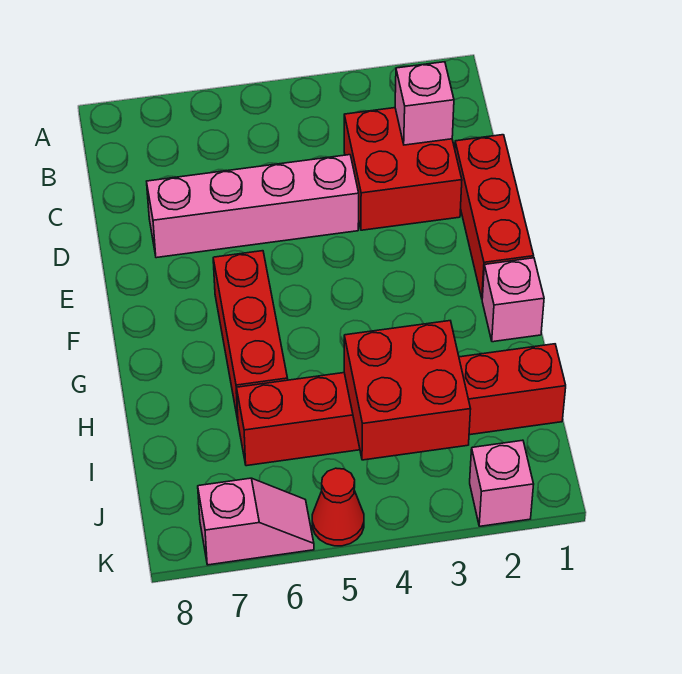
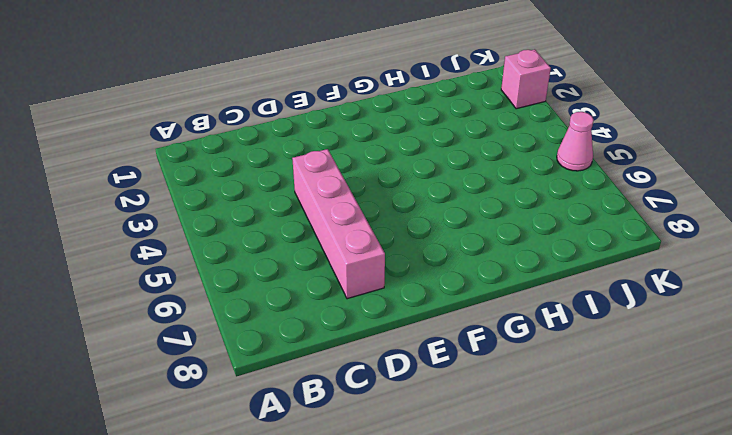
pink 1x1 cone [557,112,593,171] -> red 1x1 cone [312,468,364,546]
none -> red 2x2 brick [344,108,462,230]
none -> red 1x3 brick [455,135,534,298]

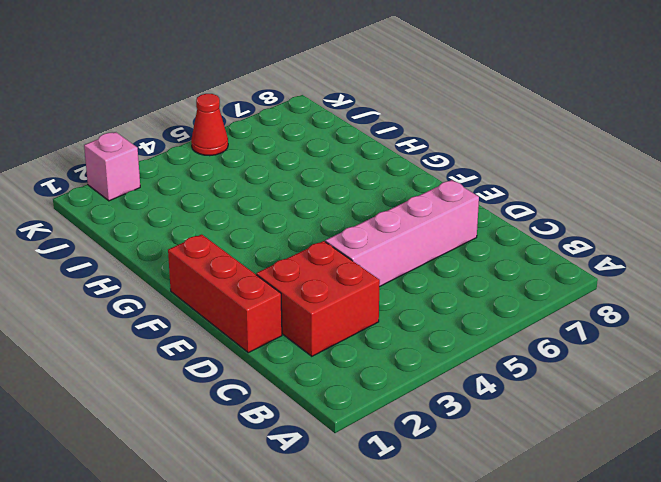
none -> red 1x3 brick [213,251,288,420]
none -> pink 1x1 brick [482,258,544,342]

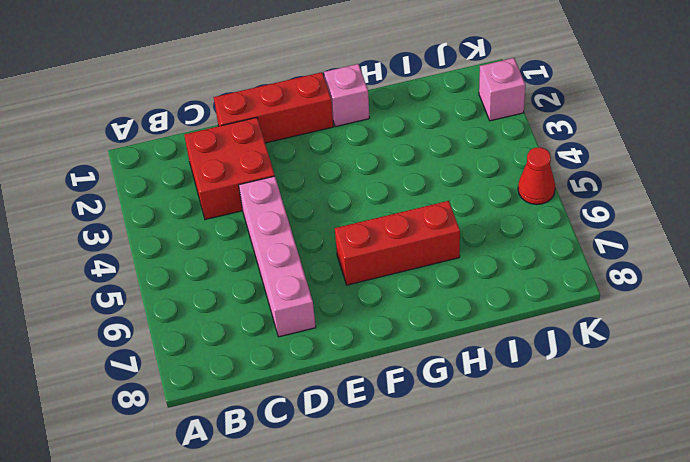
none -> red 1x6 brick [237,344,566,466]
none -> pink 1x2 slope [198,478,314,565]

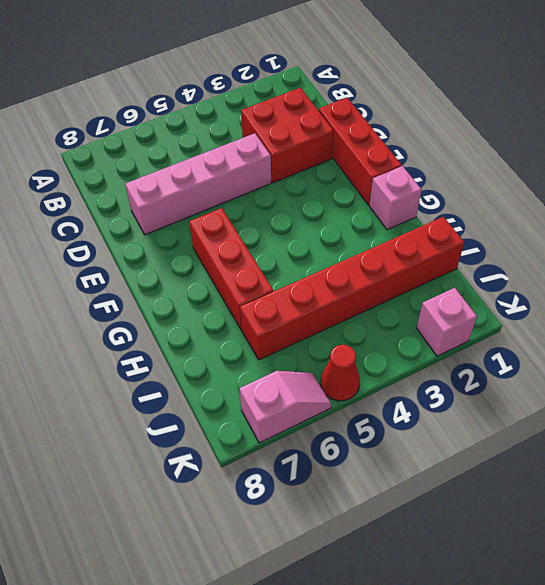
none -> pink 1x1 brick [395,62,454,145]
none -> red 2x2 brick [344,321,471,460]

